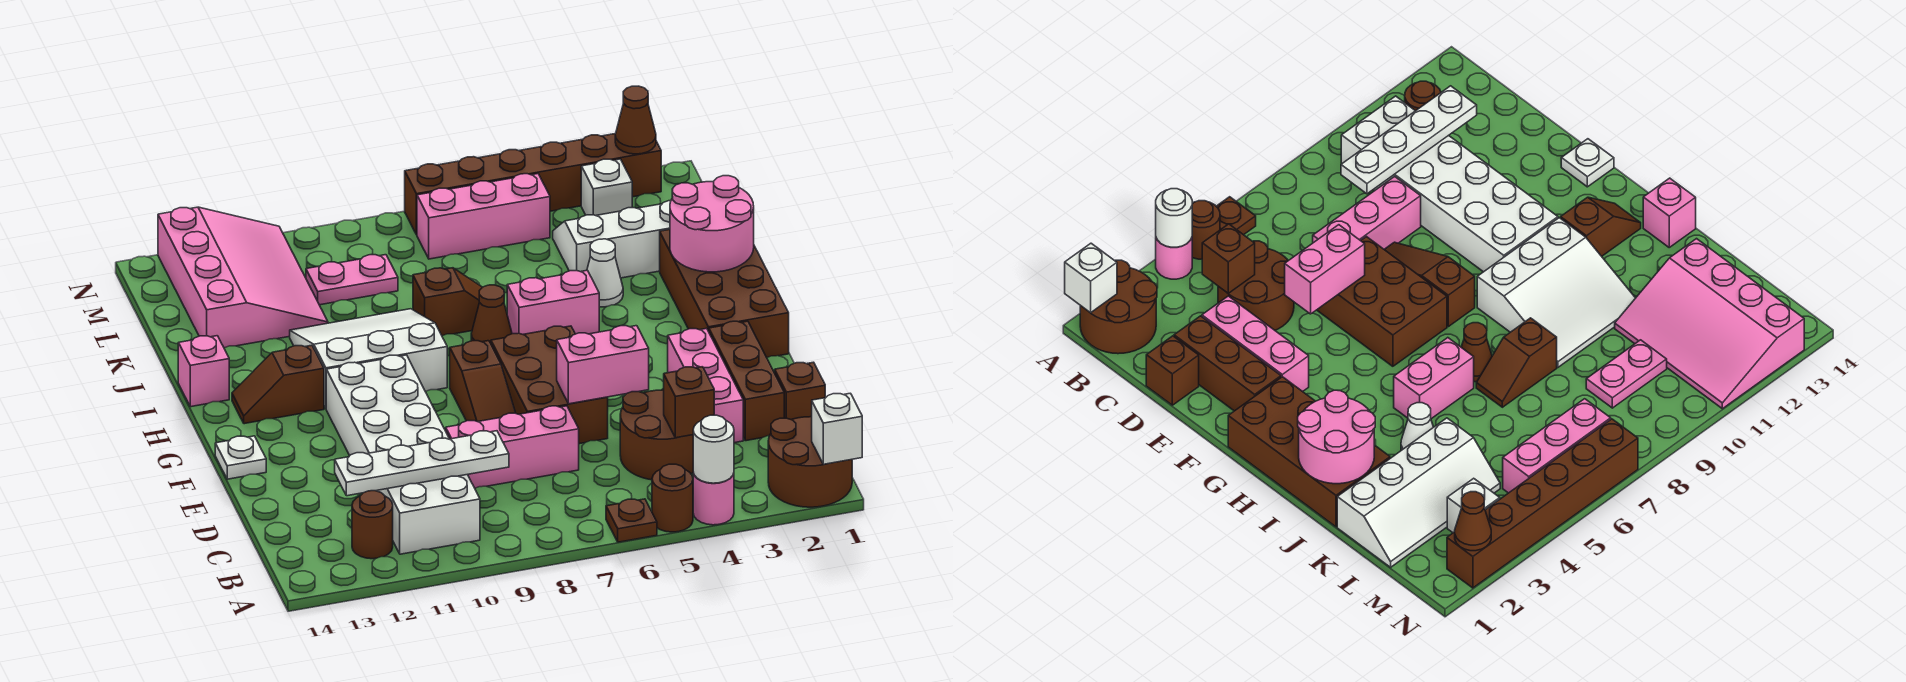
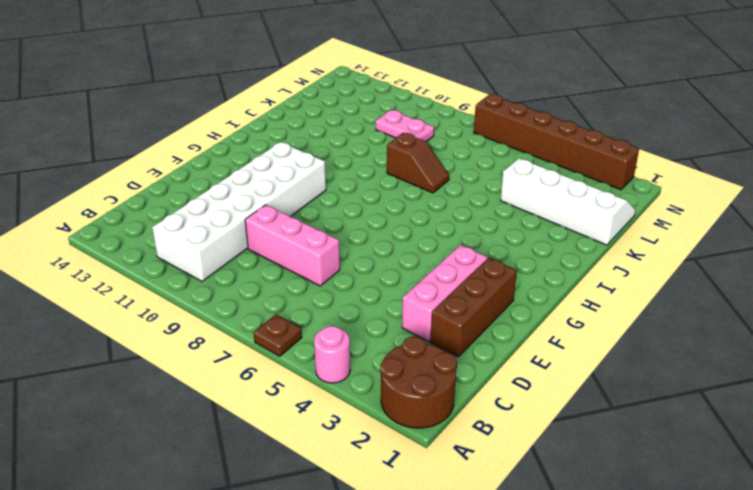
none -> brown 1x1 round brick [652,464,693,532]
none -> brown 1x1 round brick [352,491,393,559]
none -> brown 2x2 round brick [620,390,693,480]
none -> brown 1x1 brick [775,362,825,420]

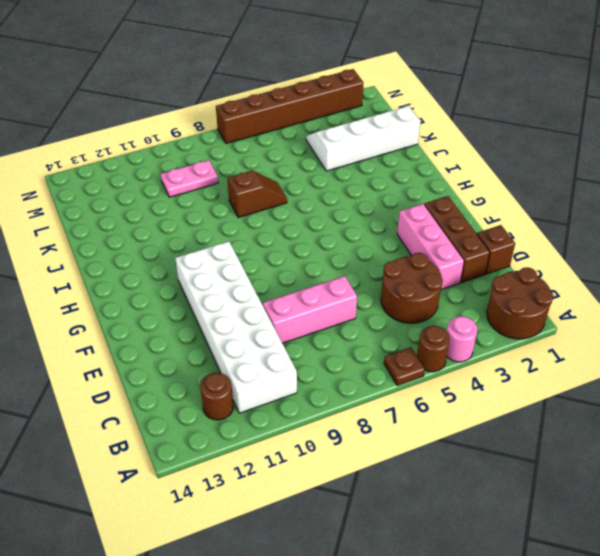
none -> brown 2x3 brick [491,326,608,444]
none -> brown 1x3 slope [450,341,515,422]
none -> white 1x1 plate [215,436,266,479]
none -> brown 2x4 brick [660,230,789,358]

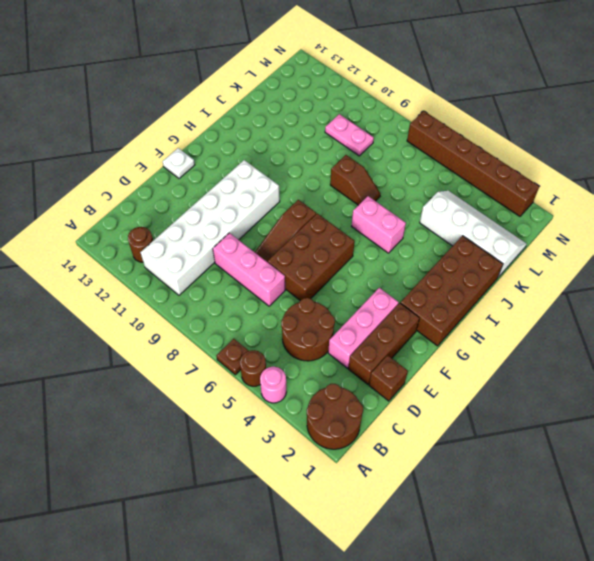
none -> white 3x3 slope [290,309,447,408]
none -> brown 1x2 slope [232,345,324,424]
none -> brown 1x1 cone [471,285,512,343]
none -> pink 1x1 brick [178,336,229,407]

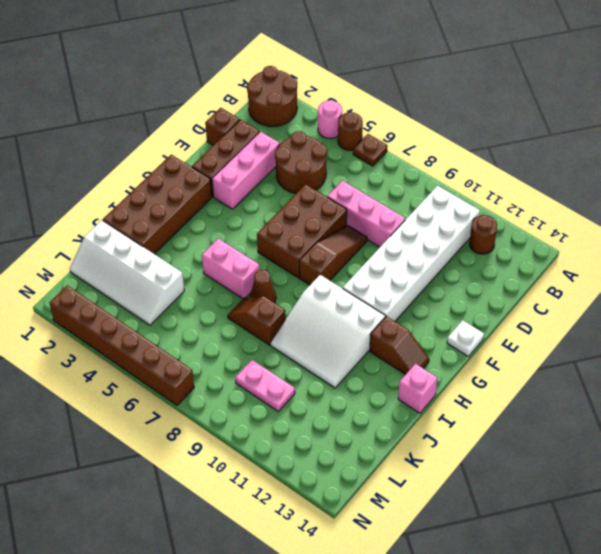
none -> white 1x1 cone [587,239,623,307]
none -> pink 3x4 slope [158,207,328,348]
none -> white 1x1 brick [581,159,632,216]
none -> pink 1x3 brick [417,174,550,259]

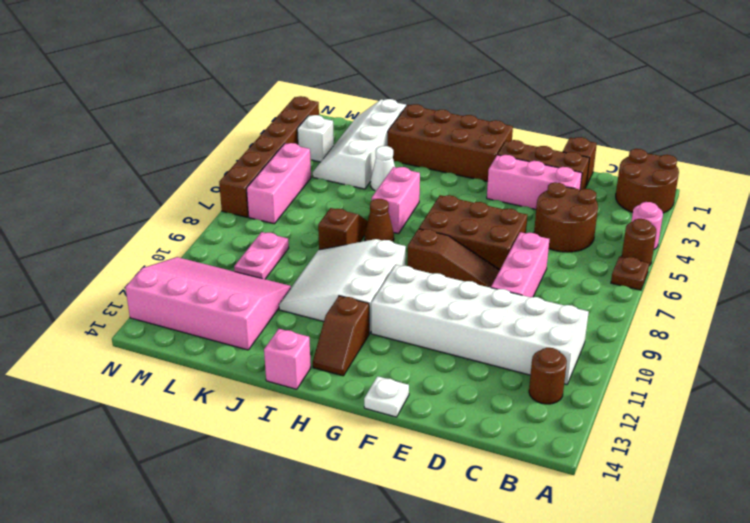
none -> white 1x1 brick [812,393,862,464]
none -> white 1x1 round brick [693,415,734,483]
none -> brown 1x1 brick [664,367,714,438]
none -> white 1x4 plate [335,431,509,496]

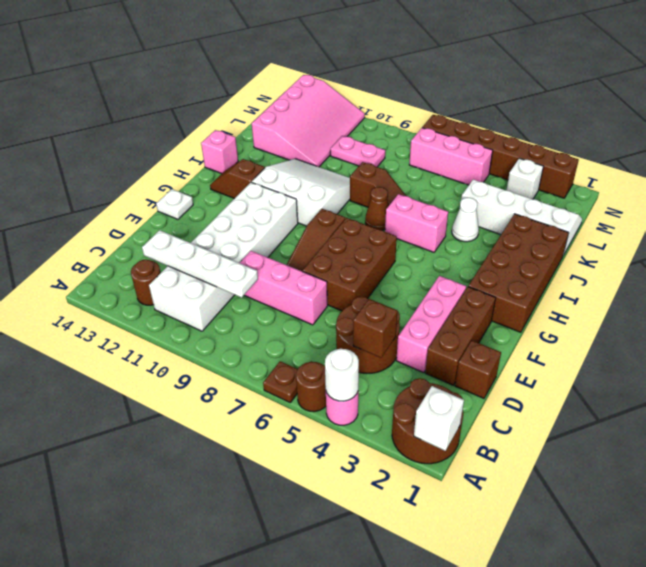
none -> pink 1x2 brick [557,326,649,404]
none -> pink 2x2 round brick [670,176,754,272]
none -> brown 1x1 cone [615,86,656,154]

